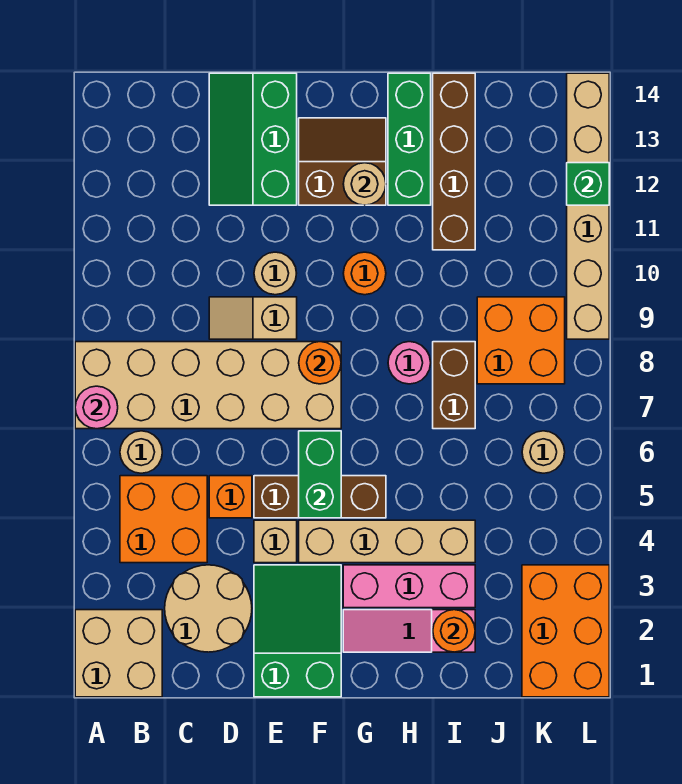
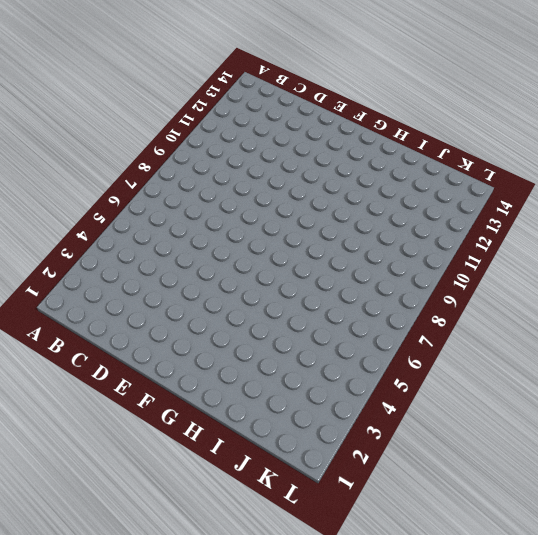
none -> tan 2x2 brick [75,610,162,697]
none -> tan 2x6 brick [75,342,341,429]
none -> orange 2x2 brick [120,476,207,563]
none -> tan 1x1 round brick [120,431,162,473]

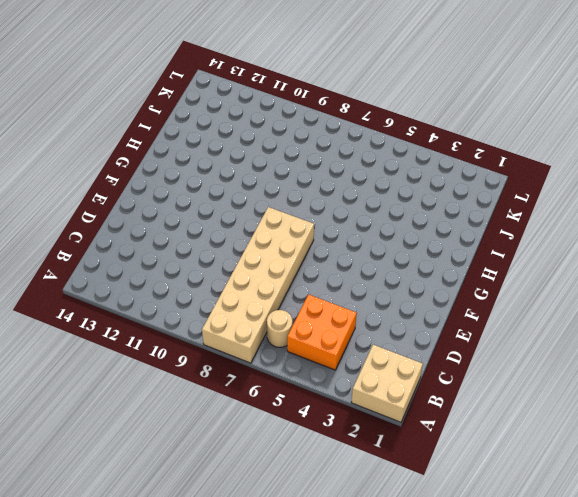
none -> tan 2x2 round brick [165,565,252,652]
none -> orange 1x1 brick [209,476,252,518]
none -> tan 1x2 slope [209,297,297,339]
none -> green 2x3 slope [209,73,297,205]

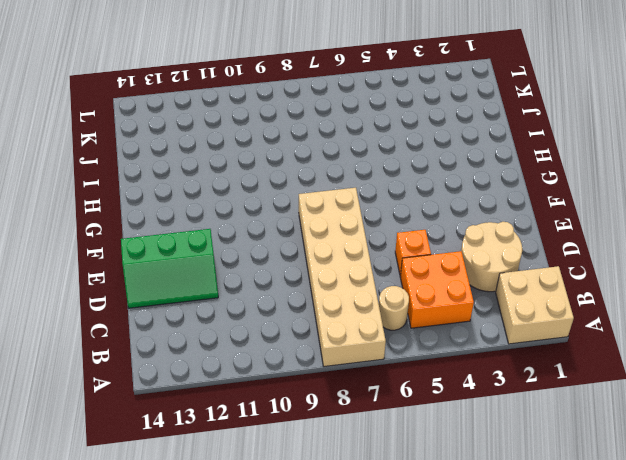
none -> tan 1x2 slope [209,297,297,339]
none -> green 2x3 slope [254,565,341,697]
none -> tan 1x1 brick [254,520,297,563]
none -> brown 1x3 brick [254,476,386,518]

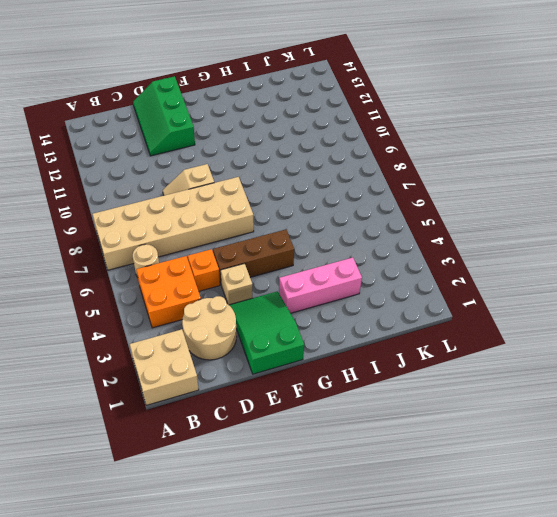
none -> tan 1x1 round brick [254,252,297,295]
none -> tan 1x4 brick [299,520,475,563]
none -> brown 2x2 slope [299,118,386,205]
none -> pink 1x3 slope [343,610,475,652]

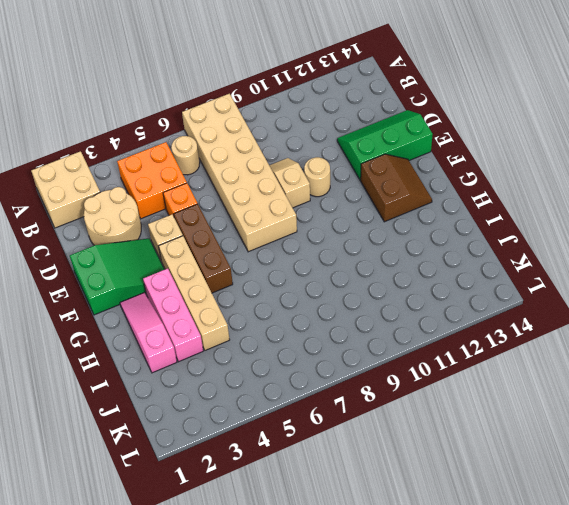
none -> orange 1x1 round brick [343,252,386,295]
none -> pink 1x1 round brick [388,342,431,384]
none -> green 1x3 brick [388,73,431,205]
none -> brown 1x2 brick [433,342,475,429]

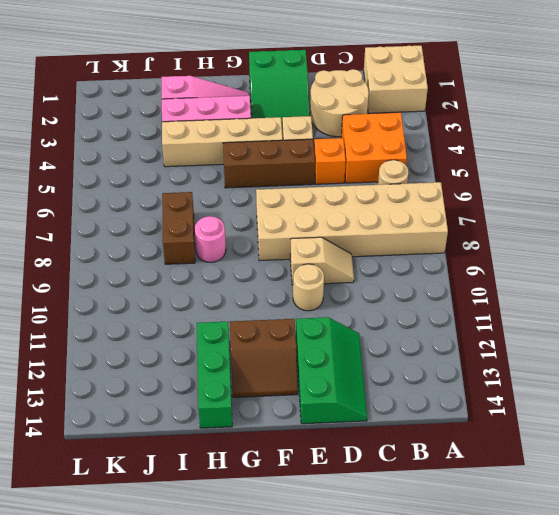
none -> orange 1x1 round brick [343,252,386,295]
none -> brown 1x4 brick [433,73,475,250]
none -> orange 2x2 brick [477,297,565,384]
none -> orange 2x3 brick [522,565,609,697]

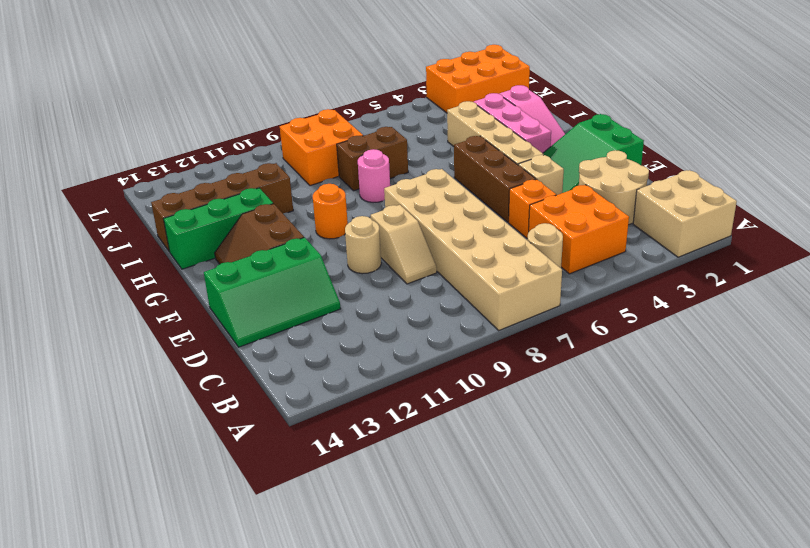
none -> tan 1x1 round brick [522,431,565,473]
none -> tan 1x6 brick [567,73,609,339]
none -> pink 1x1 round brick [75,386,118,429]
none -> green 1x2 brick [299,431,341,518]

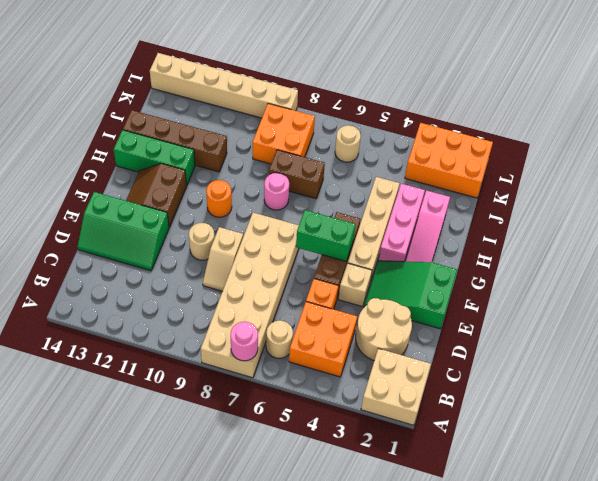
none -> orange 1x1 round brick [299,342,341,384]
none -> tan 1x1 round brick [343,163,386,205]
none -> orange 1x1 round brick [433,610,475,652]
none -> green 1x1 brick [567,163,609,205]

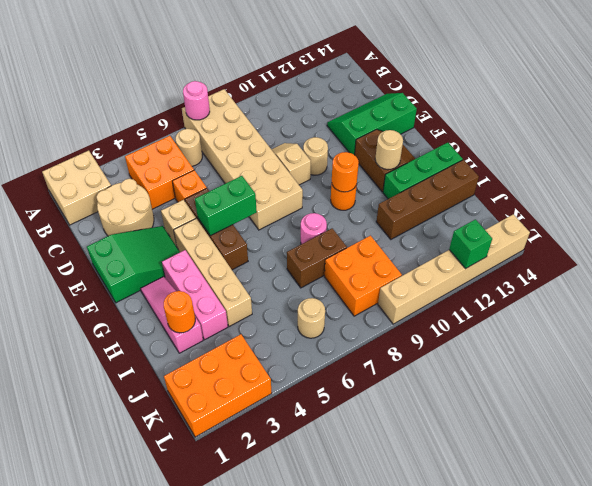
orange 1x1 round brick [332,152,359,192] -> orange 1x1 round brick moved to [299,342,341,384]

